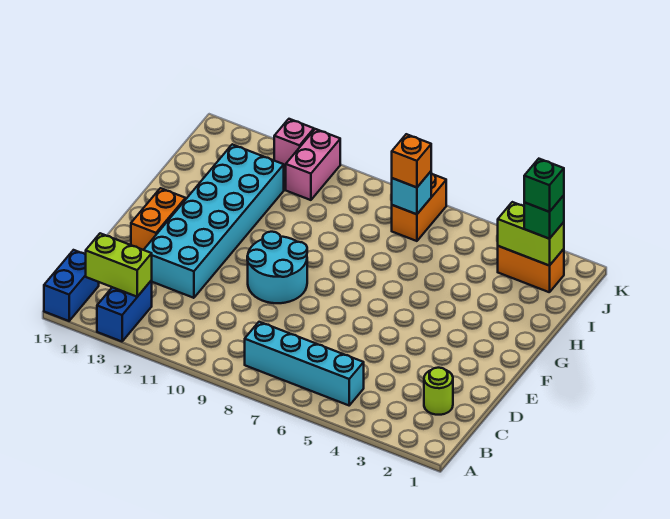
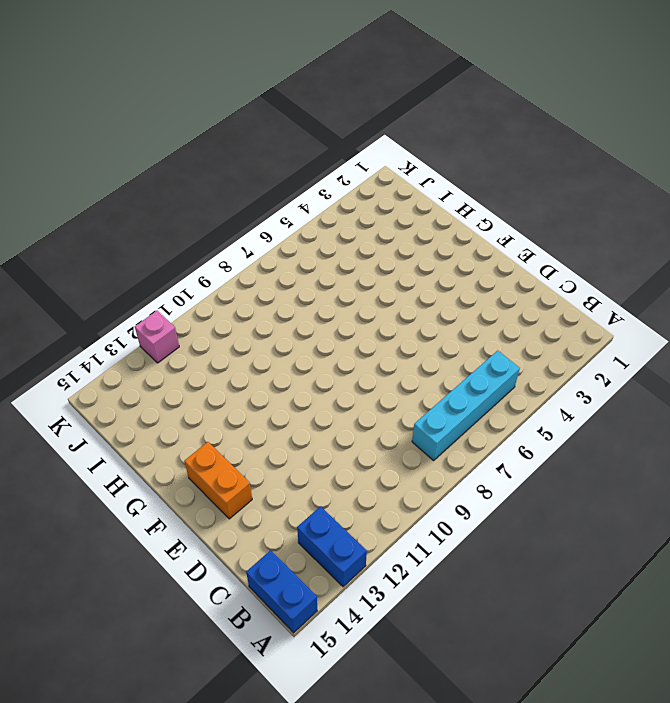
none -> lime 1x1 round brick [424,368,453,415]
none -> cyan 2x6 brick [144,144,284,298]
none -> cyan 2x2 round brick [247,232,307,303]

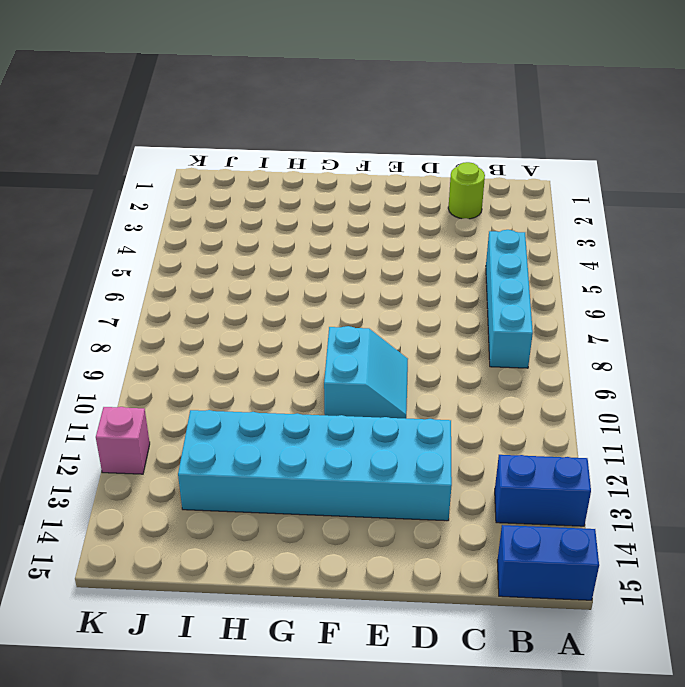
cyan 2x2 slope [324,326,408,418] -> cyan 2x2 round brick [247,232,307,303]
none -> orange 1x2 brick [131,188,186,250]
none -> orange 1x2 brick [498,246,564,292]
none -> orange 1x2 brick [392,173,446,241]

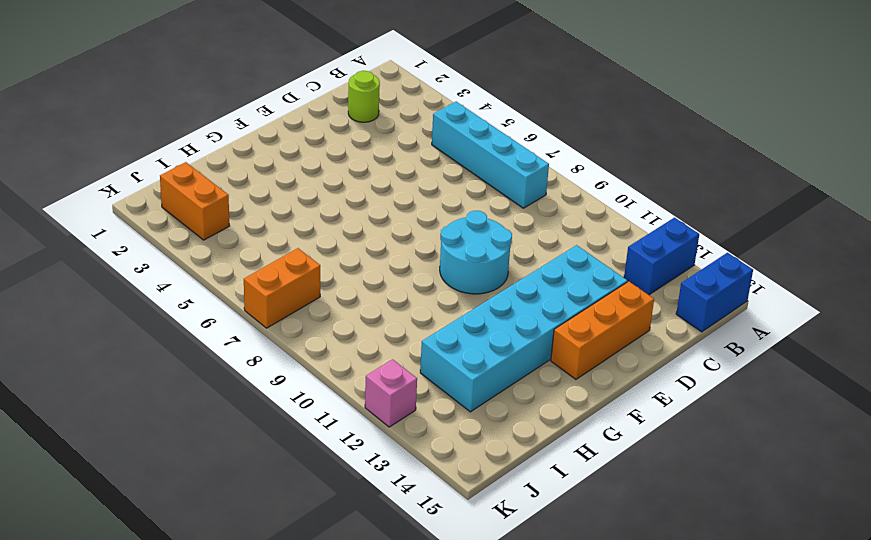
orange 1x3 brick [551,281,654,379] -> orange 1x2 brick [131,188,186,250]
none -> pink 1x2 brick [286,129,340,200]
none -> lime 1x2 brick [85,233,152,297]
none -> lime 1x2 brick [498,202,564,266]

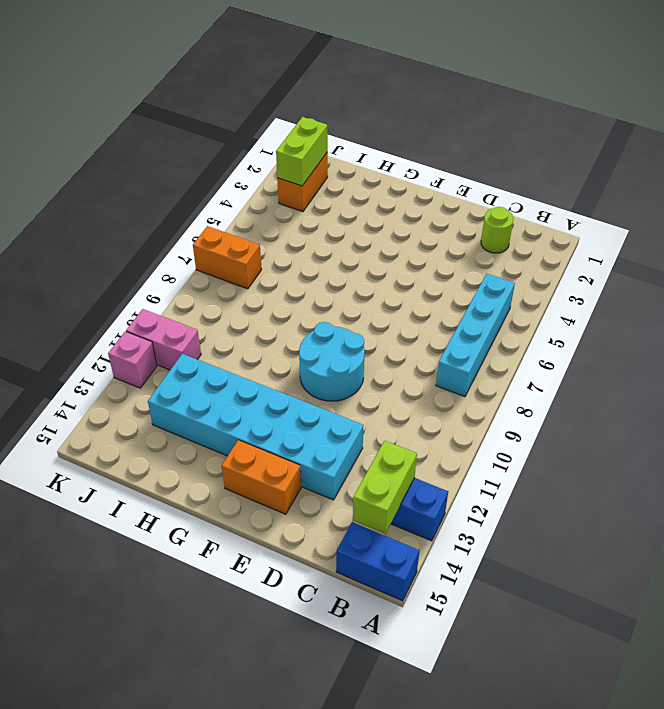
none -> cyan 1x1 brick [392,172,431,214]
none -> green 1x1 brick [524,195,564,239]
none -> orange 1x1 brick [392,134,431,187]

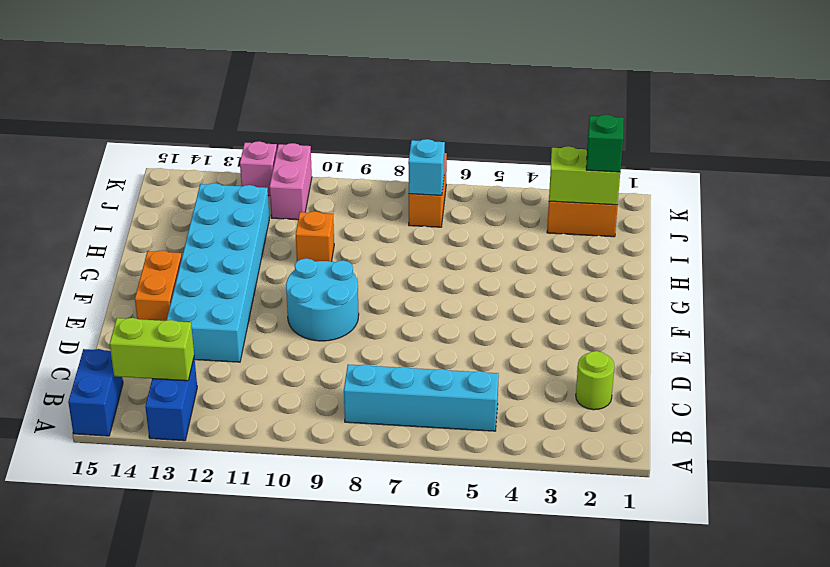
orange 1x1 brick [296,211,334,262] -> orange 1x1 brick moved to [392,134,431,187]
none -> green 1x1 brick [524,159,564,212]

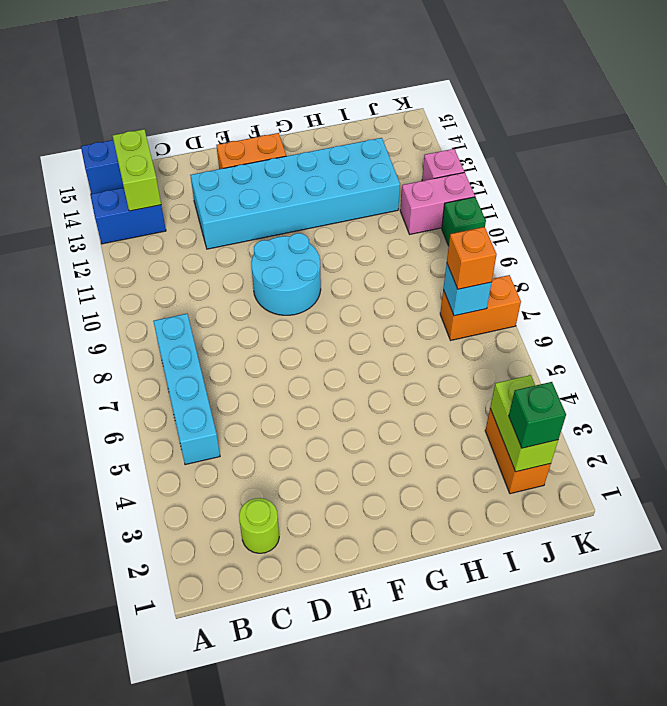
green 1x1 brick [442,197,486,246] -> green 1x1 brick moved to [524,159,564,212]

